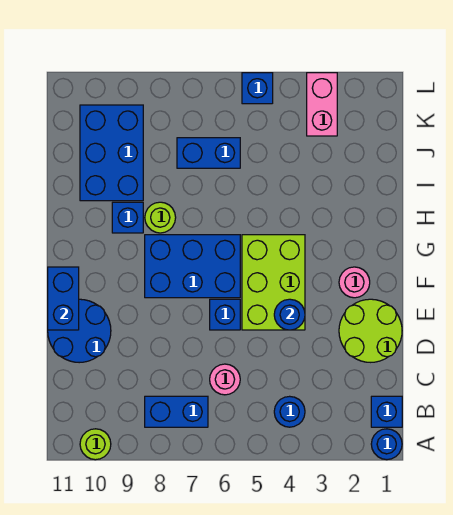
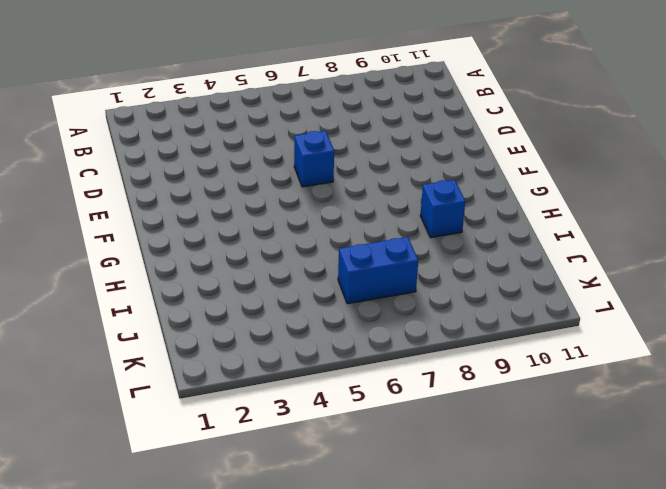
none -> blue 1x1 round brick [371,429,402,460]
none -> lime 1x1 round brick [80,429,111,460]
none -> blue 1x1 brick [371,396,402,427]

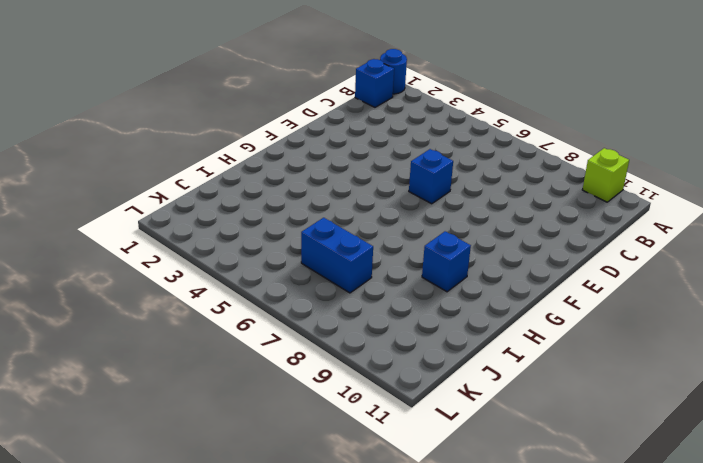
lime 1x1 brick [582,148,629,202] -> lime 1x1 round brick [80,429,111,460]
none -> blue 1x1 round brick [274,396,305,427]
none -> blue 1x2 brick [145,396,208,427]
none -> pink 1x1 round brick [210,364,240,395]

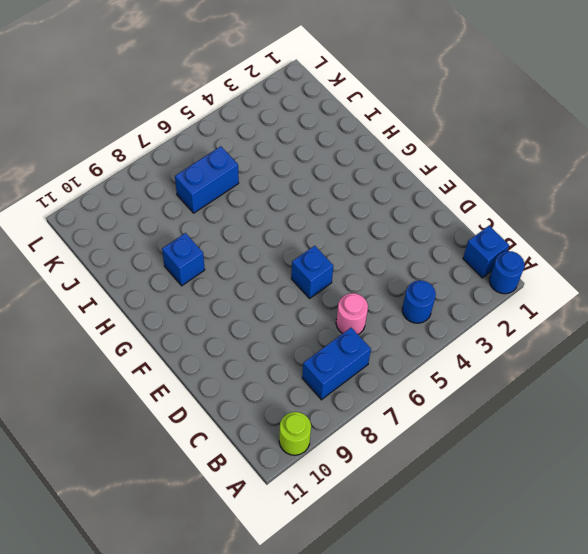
none -> lime 2x2 round brick [339,299,402,362]
none -> blue 2x2 round brick [48,299,111,363]
none -> lime 2x3 brick [242,235,305,330]

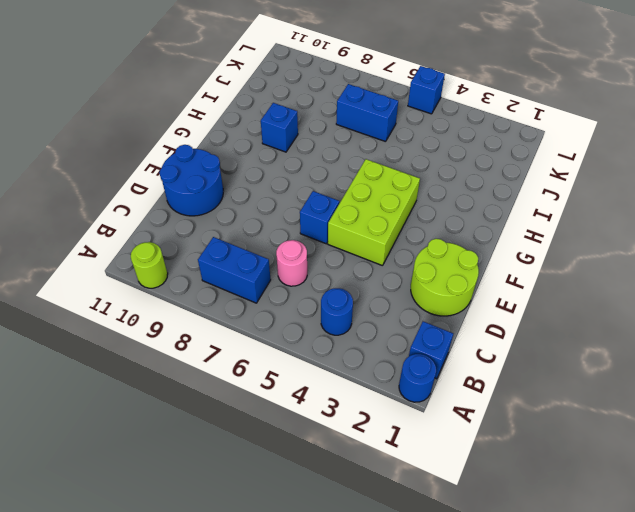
none -> pink 1x1 round brick [339,267,370,298]
none -> blue 2x3 brick [145,235,240,298]
none -> lime 1x1 round brick [145,202,176,233]

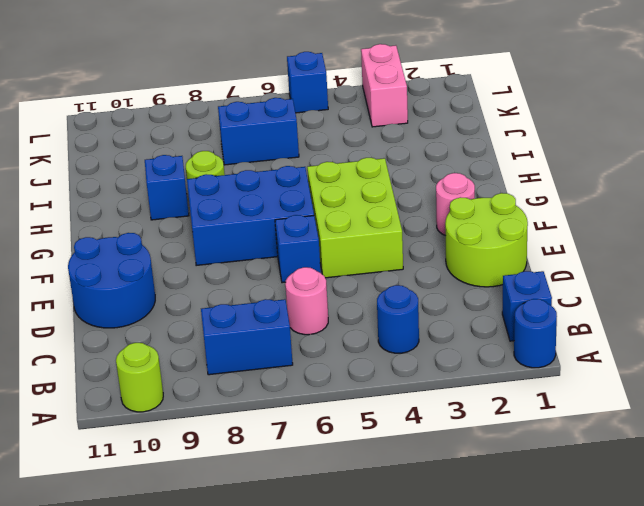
none -> blue 2x3 brick [80,105,143,201]
none -> blue 1x1 round brick [274,299,305,330]
none -> blue 1x2 brick [48,267,79,330]

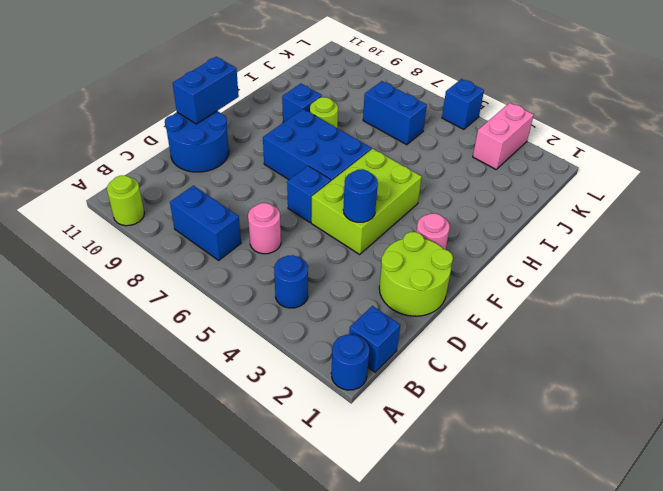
none -> blue 2x3 brick [80,105,143,201]

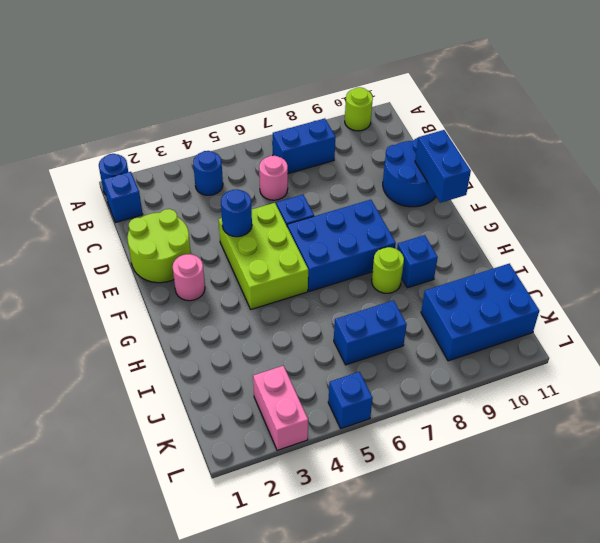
blue 2x3 brick [421,264,539,361] -> blue 2x3 brick turned to [80,105,143,201]

